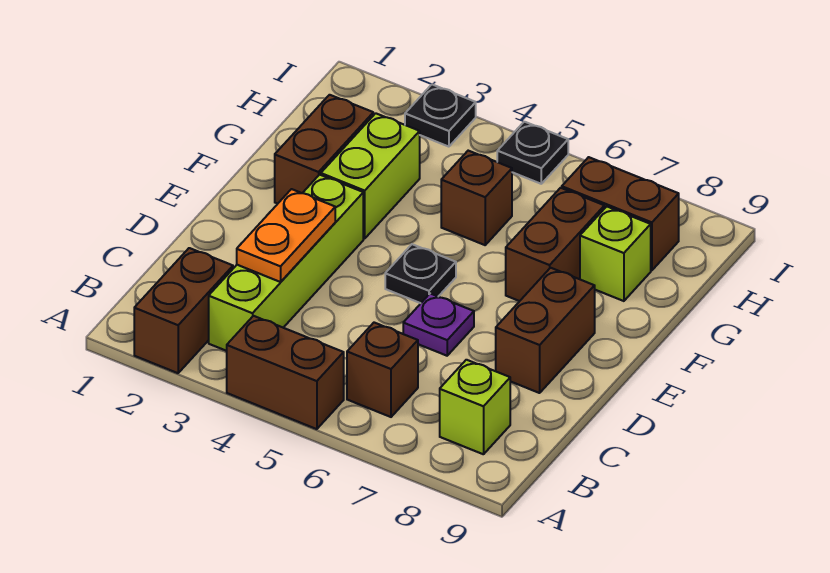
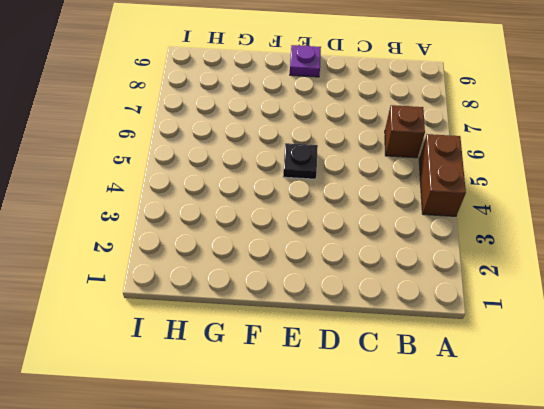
purple 1x1 plate [290,45,321,77] -> purple 1x1 plate moved to [403,294,474,356]
none -> brown 1x2 brick [134,248,233,373]
none -> lime 1x4 brick [209,175,363,351]
none -> lime 1x1 brick [440,360,510,454]

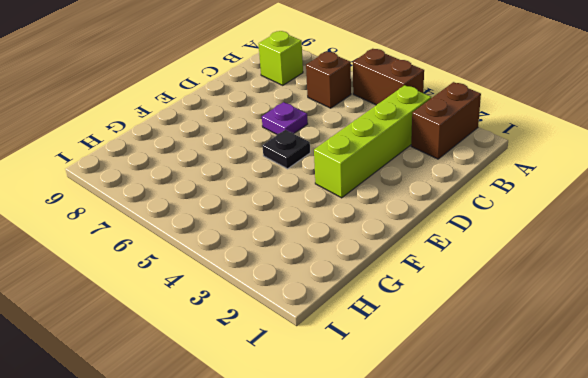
none -> brown 1x2 brick [496,268,595,393]
none -> brown 1x2 brick [275,95,373,204]
none -> lime 1x2 brick [321,113,420,239]

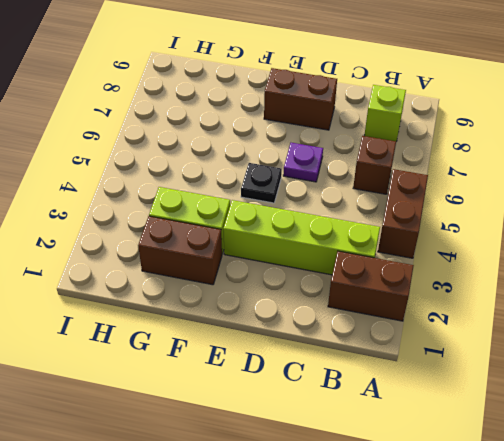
none -> brown 1x2 brick [506,188,604,301]
none -> brown 1x1 brick [441,151,512,245]
none -> lime 1x1 brick [580,206,651,301]

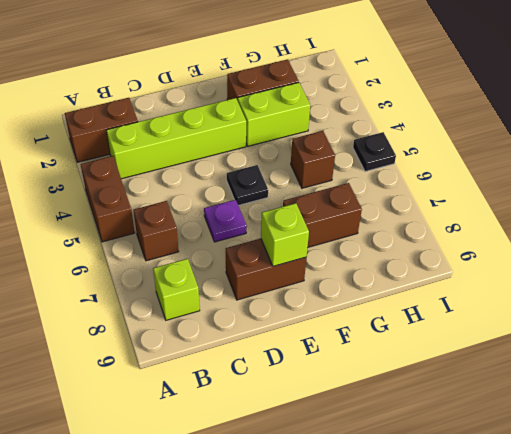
lime 1x1 brick [261,203,309,266] -> lime 1x1 brick moved to [580,206,651,301]
none -> brown 1x2 brick [562,157,679,270]
none -> black 1x1 plate [405,85,476,147]
none -> orange 1x2 plate [237,189,335,282]

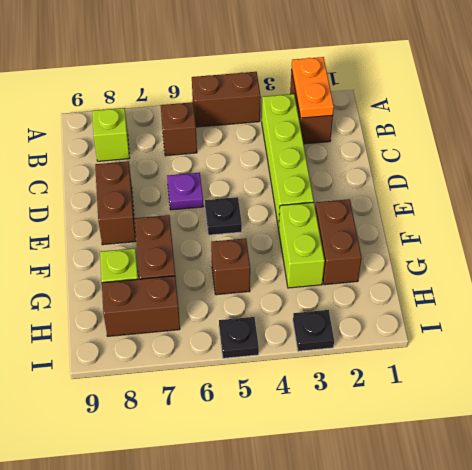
orange 1x2 plate [292,57,334,118] -> orange 1x2 plate moved to [237,189,335,282]

